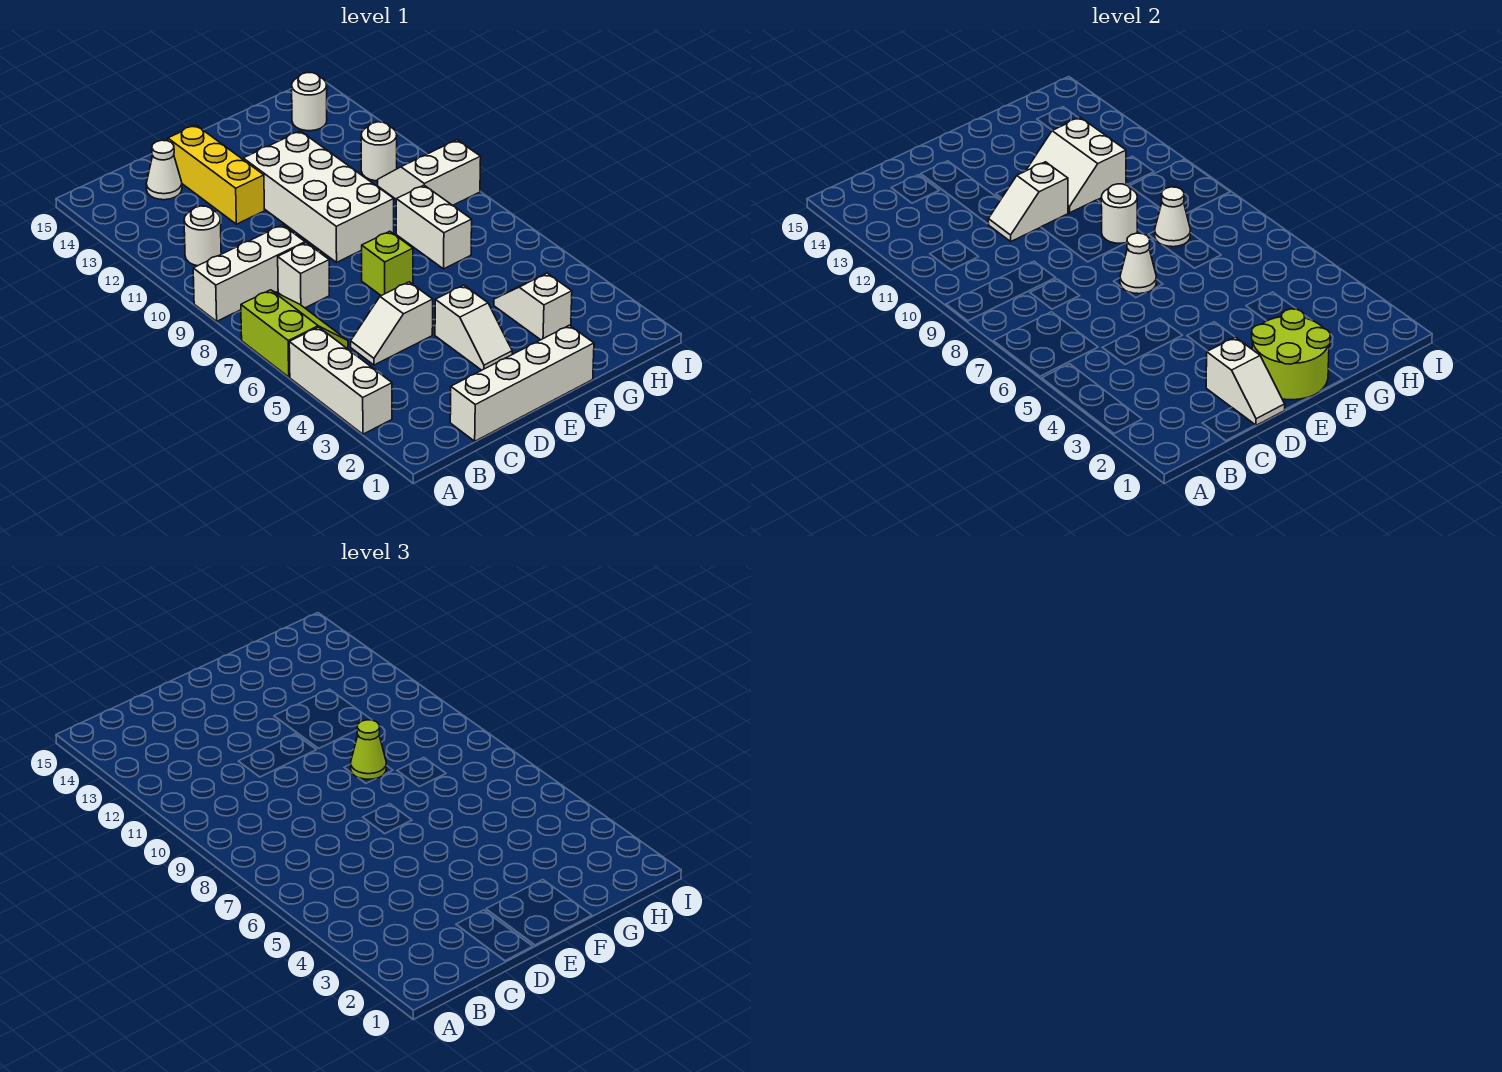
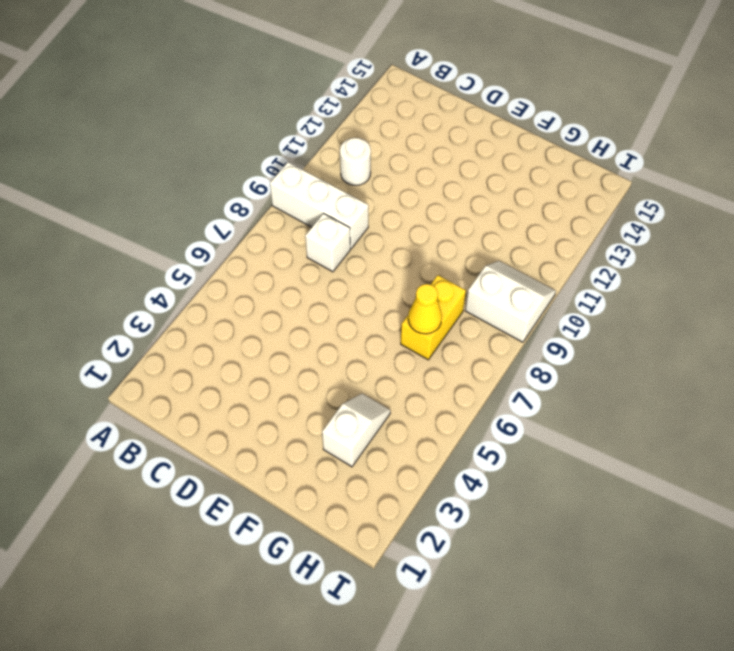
yellow 1x2 brick [401,275,466,360] -> white 1x2 brick [396,185,472,269]
yellow 1x1 cone [408,284,442,334] -> none
none -> white 1x3 brick [289,327,392,434]
none -> lime 2x2 slope [241,290,348,377]
none -> white 1x4 brick [450,325,594,441]

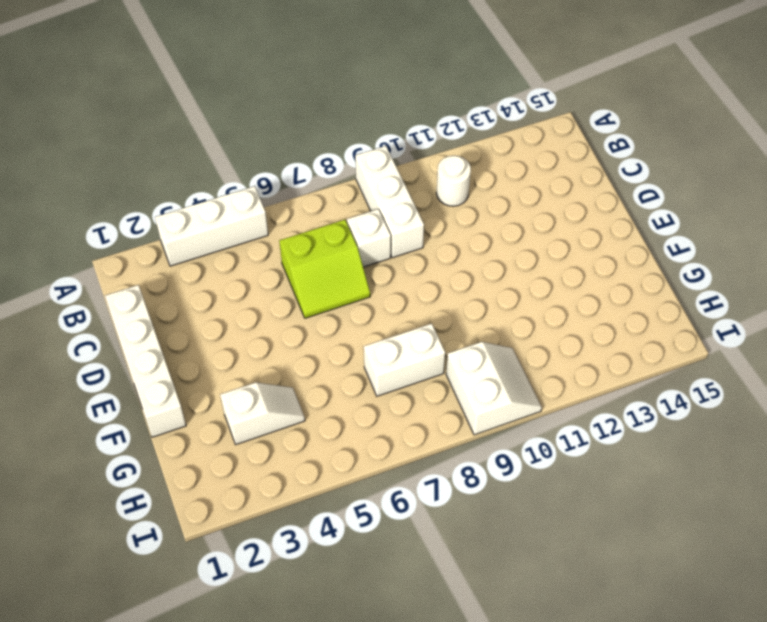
lime 2x2 slope [279,220,370,318] -> lime 2x2 slope moved to [241,290,348,377]
none -> white 1x2 slope [351,282,433,365]
none -> white 1x1 cone [146,140,182,200]
none -> yellow 1x3 brick [168,125,265,224]

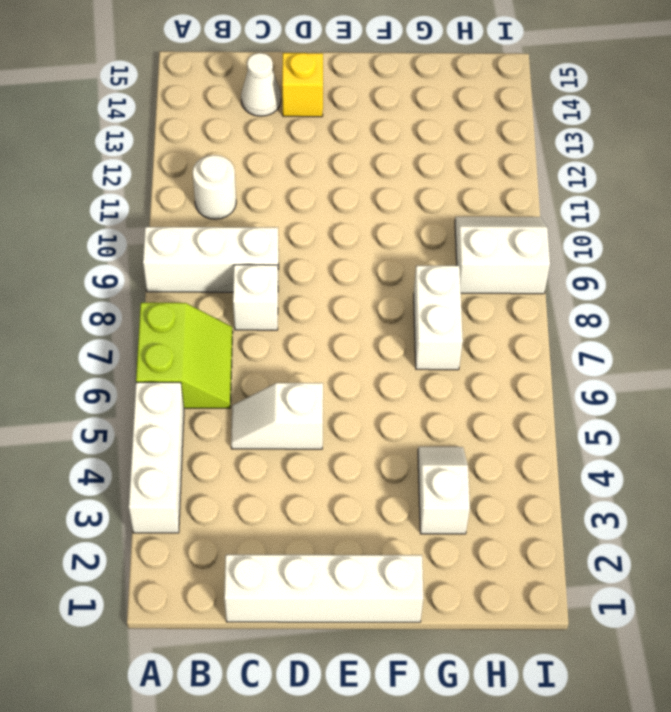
yellow 1x1 brick [282,53,323,117] -> yellow 1x3 brick [168,125,265,224]
none -> white 1x2 slope [435,285,512,370]
none -> lime 1x1 brick [362,231,413,296]
none -> white 2x4 brick [243,131,394,262]

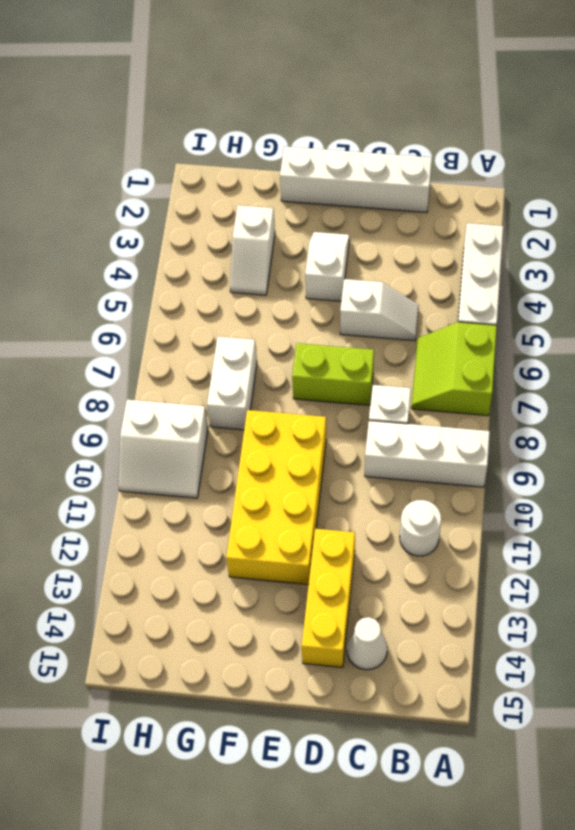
lime 1x2 brick [292,343,374,405] -> lime 1x1 brick [362,231,413,296]
yellow 2x4 brick [226,410,326,585] -> white 2x4 brick [243,131,394,262]
none -> white 1x1 round brick [361,122,397,181]
none -> white 1x1 round brick [292,73,327,131]
none -> white 1x2 slope [1206,337,1285,425]

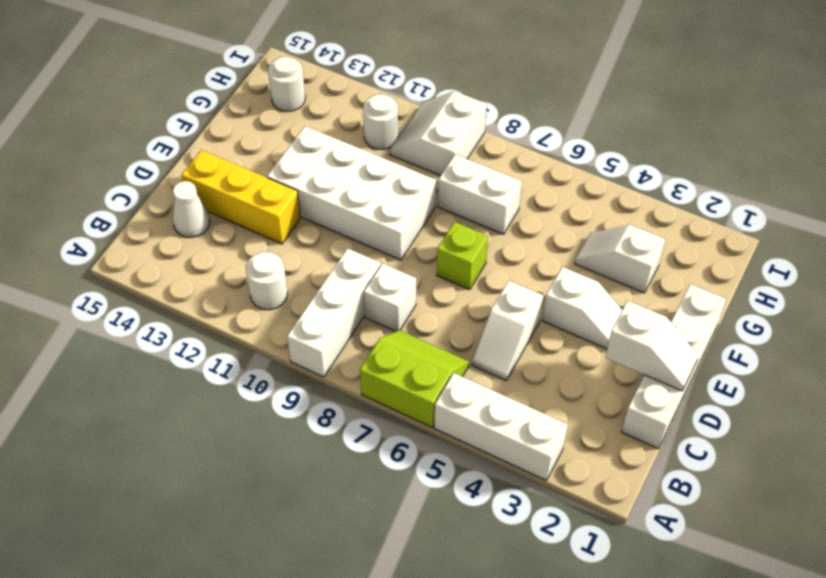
none -> white 1x2 slope [988,162,1068,241]
none -> lime 2x2 round brick [1252,309,1330,400]
none -> white 1x1 cone [1120,233,1156,294]

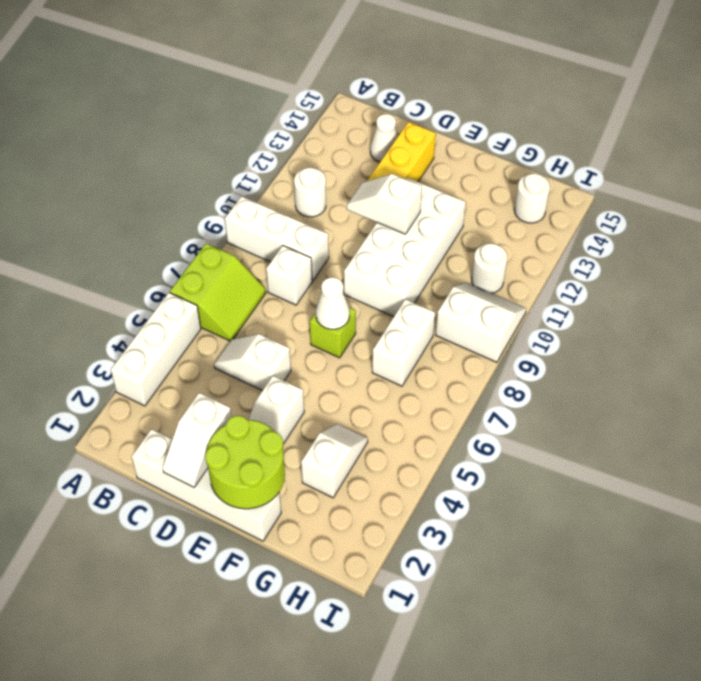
none -> white 1x1 round brick [1101,184,1137,243]
none -> white 2x2 slope [1026,117,1126,213]
none -> white 1x1 cone [1155,187,1190,247]

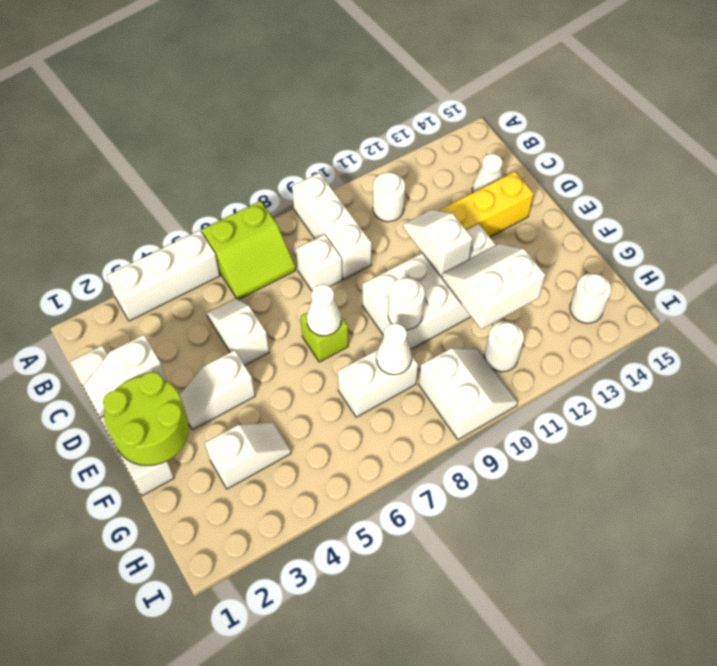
none -> lime 1x1 cone [351,720,386,779]

